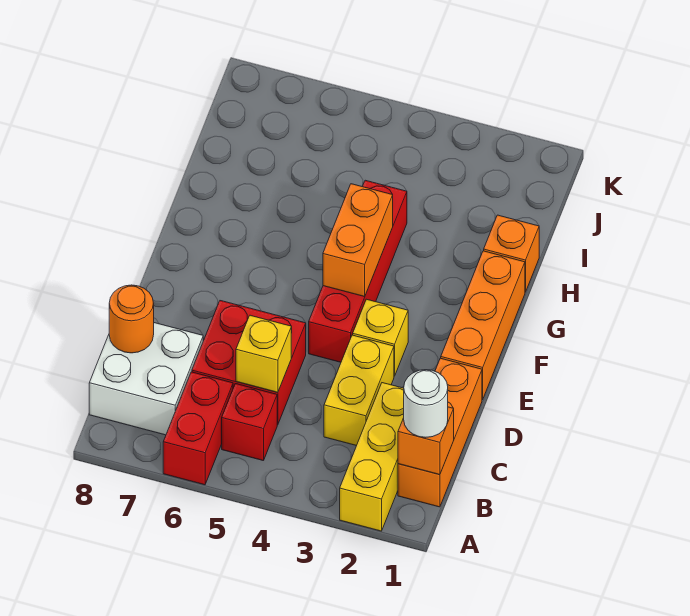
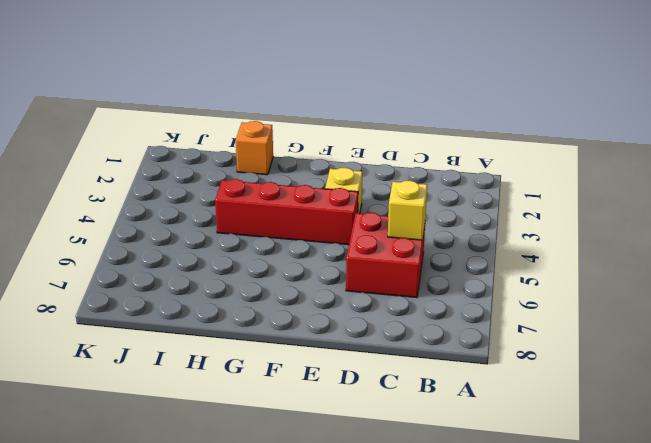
none -> yellow 1x3 brick [340,383,404,531]
none -> red 1x2 brick [163,372,233,485]
none -> orange 1x3 brick [398,358,482,507]

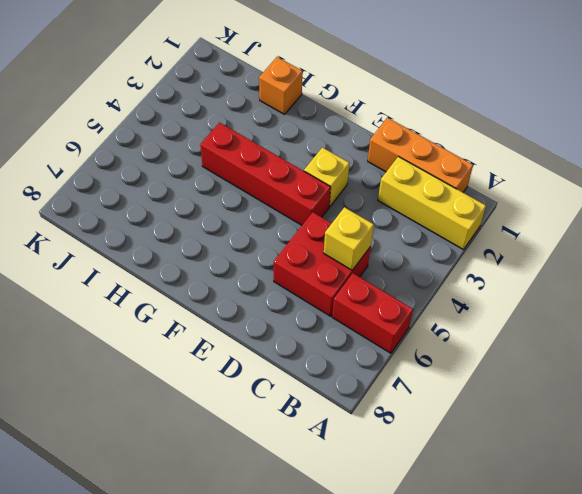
none -> red 1x1 brick [222,384,277,461]
none -> white 2x2 brick [89,323,203,435]
none -> yellow 1x2 brick [324,335,394,446]

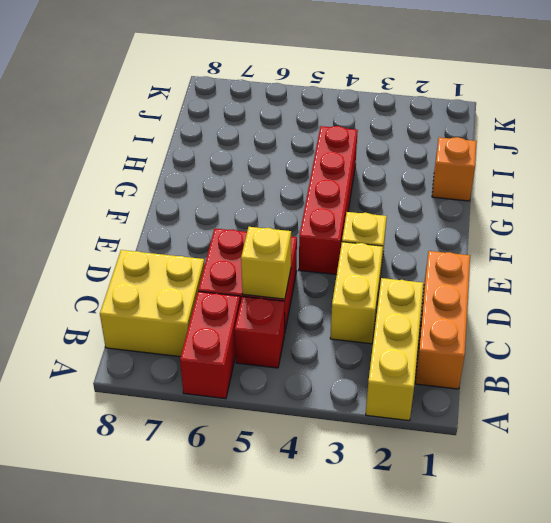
yellow 2x2 brick [100,250,205,357] -> white 2x2 brick [89,323,203,435]
none -> orange 1x3 brick [441,251,525,400]
none -> orange 1x1 brick [398,407,454,475]
none -> orange 1x1 round brick [109,285,154,353]

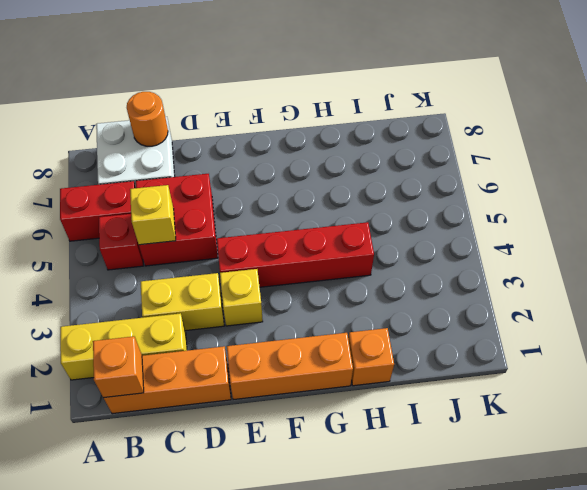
none -> orange 1x2 brick [323,184,393,297]
none -> white 1x1 round brick [404,370,448,437]

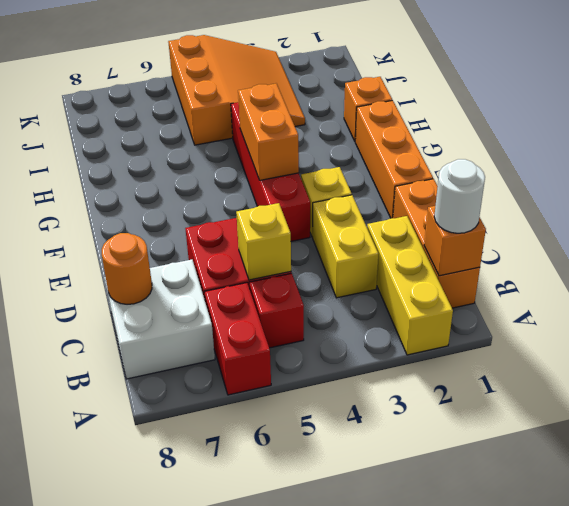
orange 3x3 slope [168,35,305,145] -> none

